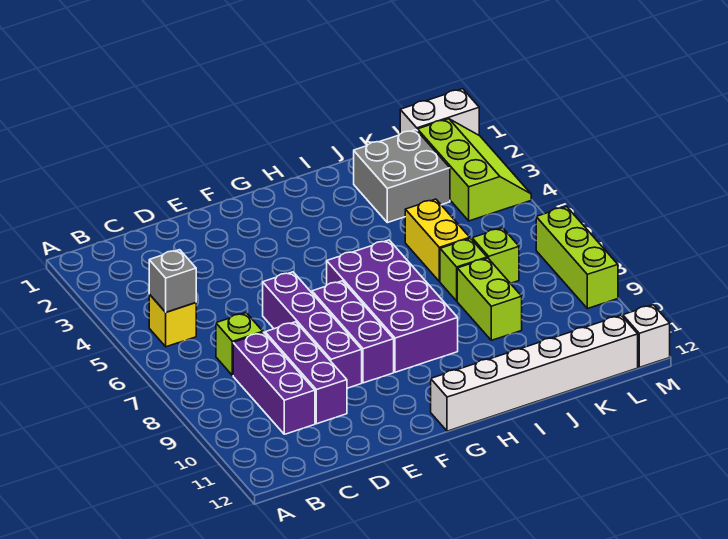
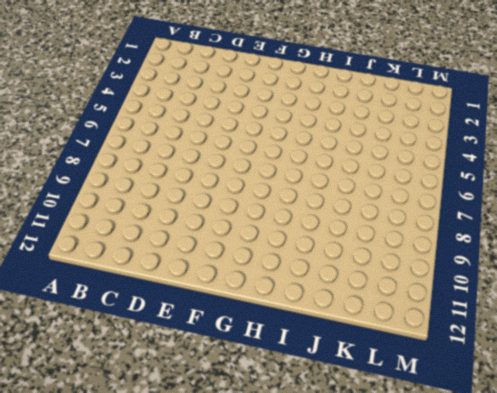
none -> yellow 1x1 brick [149,294,196,347]
none -> lime 1x1 brick [216,313,263,375]
none -> purple 1x3 brick [233,332,315,434]

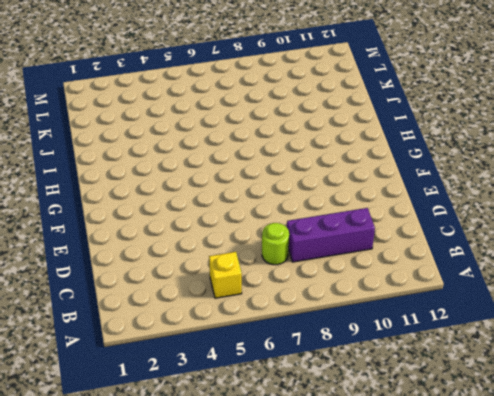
lime 1x1 round brick [262,223,289,265] -> lime 1x1 brick [216,313,263,375]
none -> purple 1x3 brick [265,322,347,424]
none -> purple 1x4 brick [263,272,362,388]
none -> purple 1x3 brick [312,281,394,383]

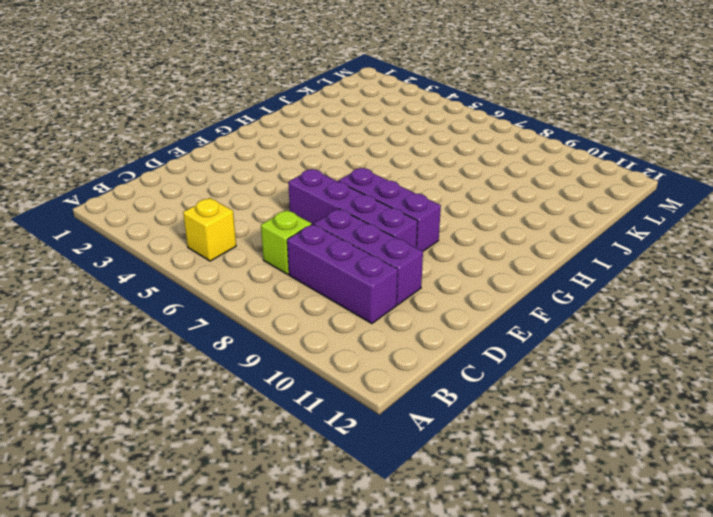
none -> purple 2x4 brick [327,240,458,372]
none -> white 1x6 brick [431,316,638,431]
none -> grey 2x2 brick [354,130,450,223]

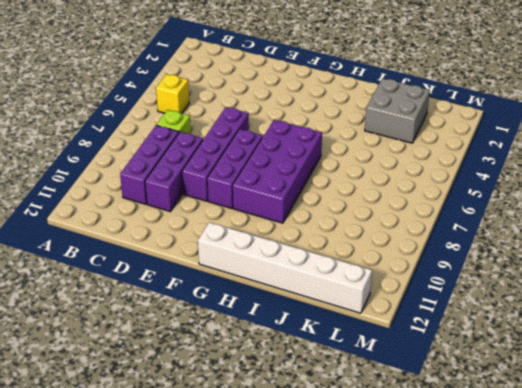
none -> yellow 1x2 brick [405,199,470,281]
none -> lime 1x1 brick [440,238,487,301]
none -> lime 1x2 brick [457,258,522,340]

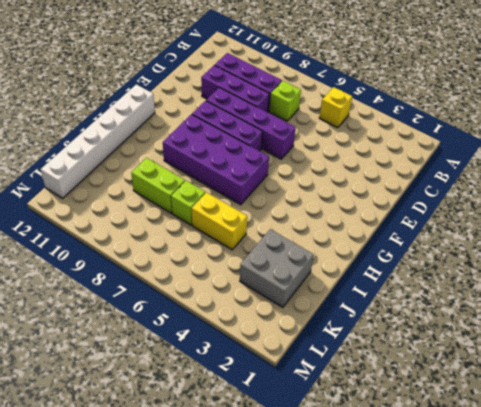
none -> lime 1x1 brick [472,228,519,283]
none -> white 1x2 brick [400,89,479,135]
none -> lime 2x3 slope [418,119,531,221]

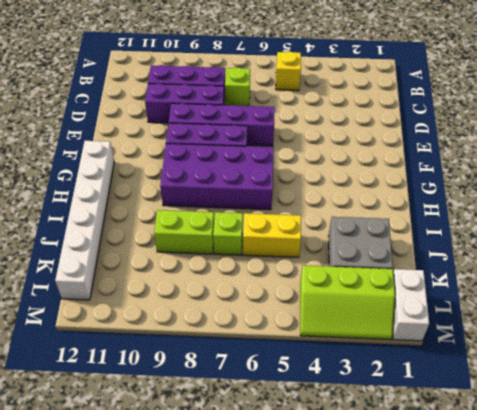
none -> lime 1x1 brick [472,228,519,283]
none -> lime 1x3 brick [536,207,618,309]
none -> white 1x1 brick [623,305,670,367]

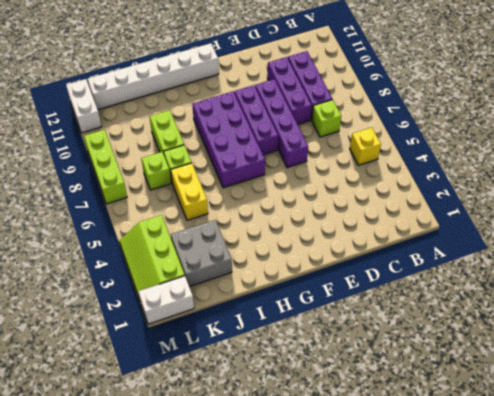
white 1x2 brick [66,79,101,133] -> white 1x1 brick [623,305,670,367]
none -> grey 1x1 brick [149,250,196,312]

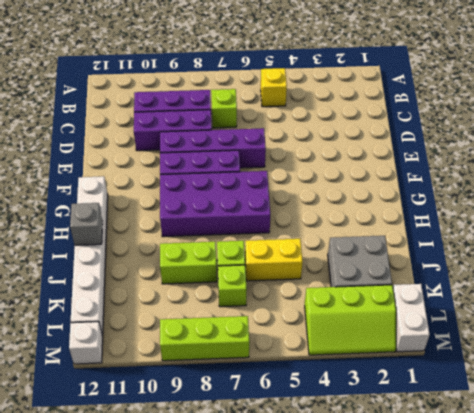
grey 1x1 brick [70,203,103,245] -> grey 1x1 brick moved to [149,250,196,312]

